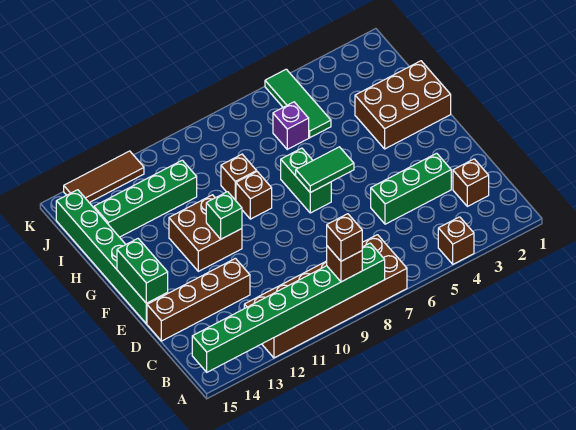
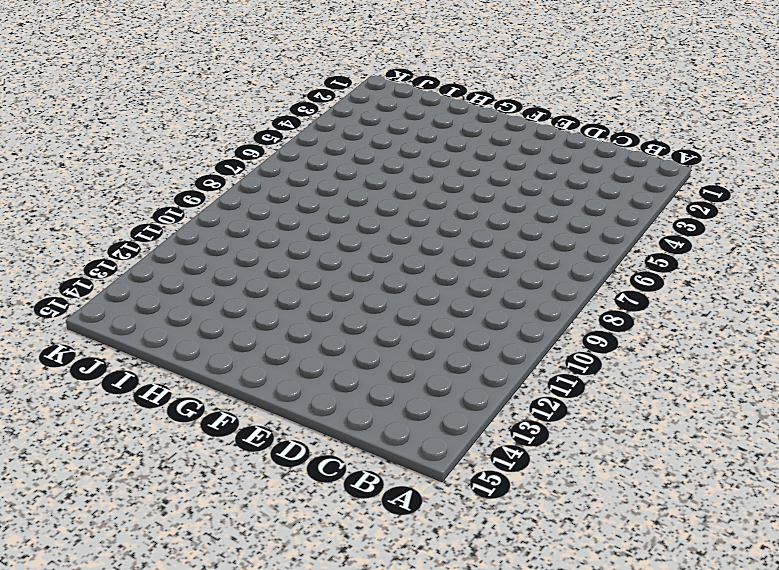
none -> brown 1x1 brick [438,217,474,264]
none -> brown 2x6 brick [244,235,407,358]
none -> brown 1x1 brick [453,159,489,206]

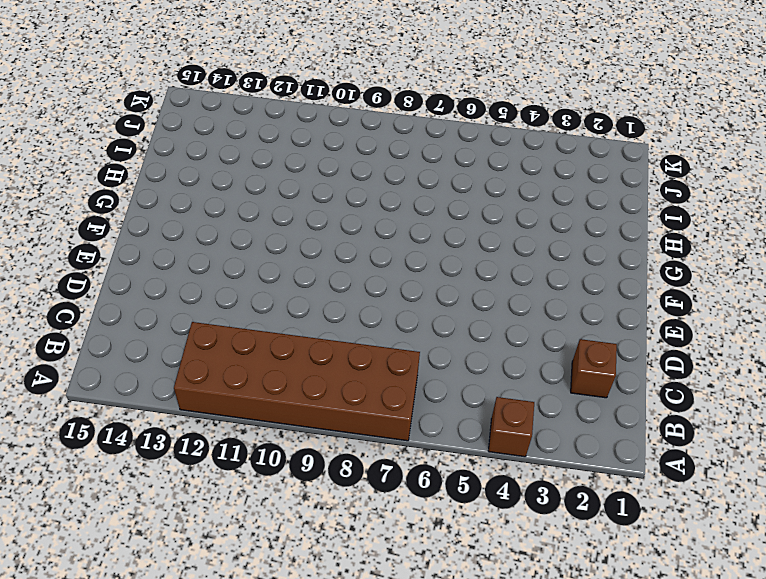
none -> green 1x3 brick [371,153,451,224]
none -> brown 1x4 brick [147,258,250,341]
none -> green 1x6 brick [56,190,168,324]

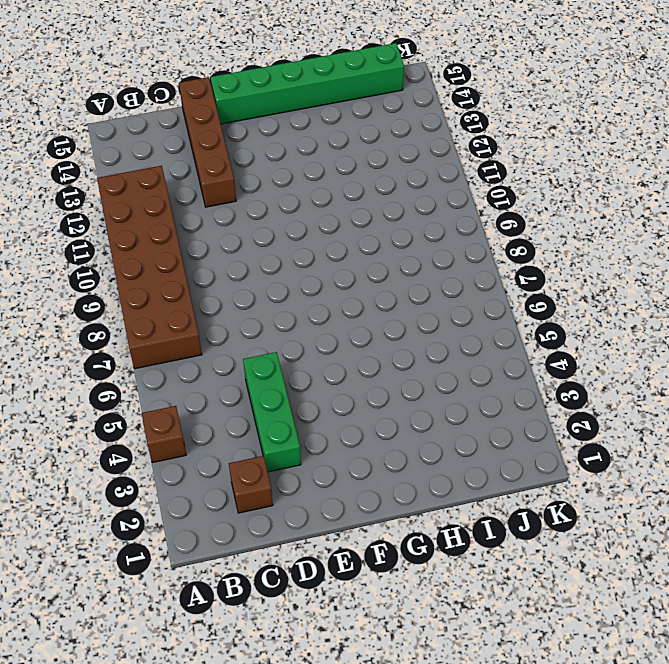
none -> green 1x2 brick [281,148,331,213]
none -> brown 2x2 brick [169,195,242,271]
none -> brown 2x3 brick [355,61,451,149]

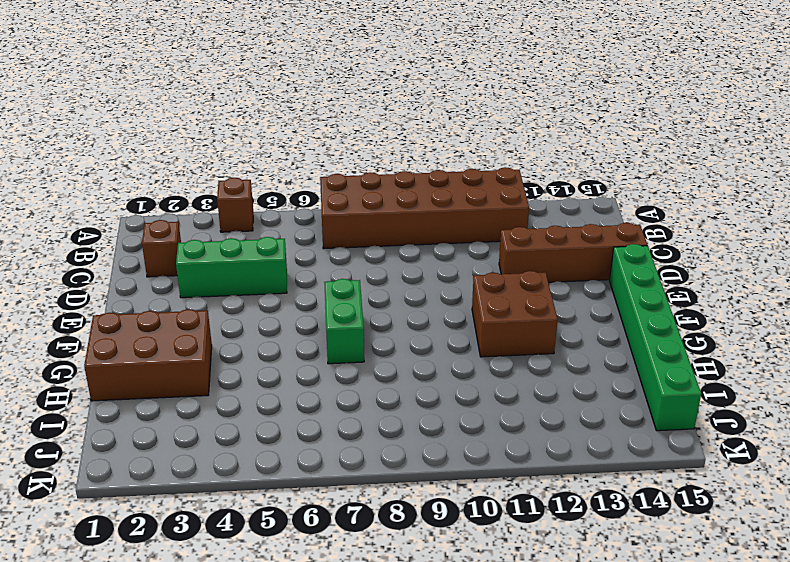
none -> brown 1x1 brick [236,172,272,219]
none -> brown 1x1 brick [221,154,257,200]
none -> green 1x3 tile [265,69,331,138]

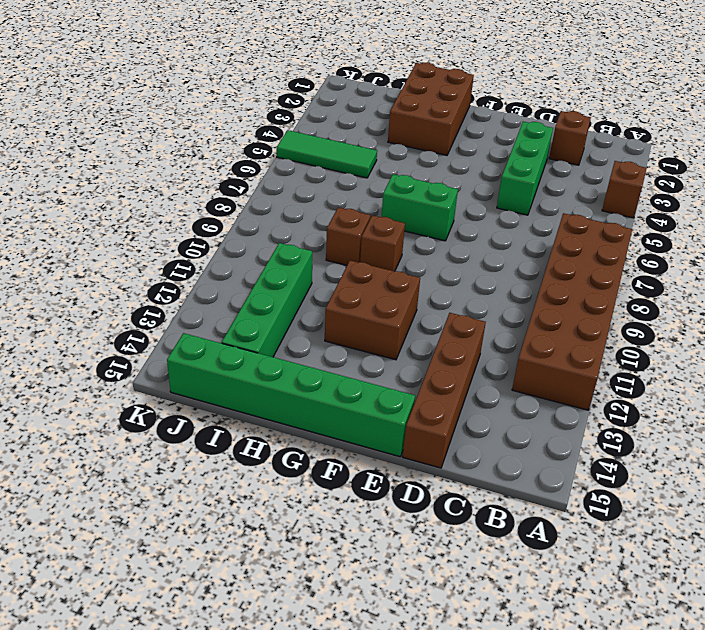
none -> purple 1x1 brick [273,102,309,149]
none -> brown 1x3 tile [64,151,144,203]
none -> green 1x8 brick [192,243,385,372]

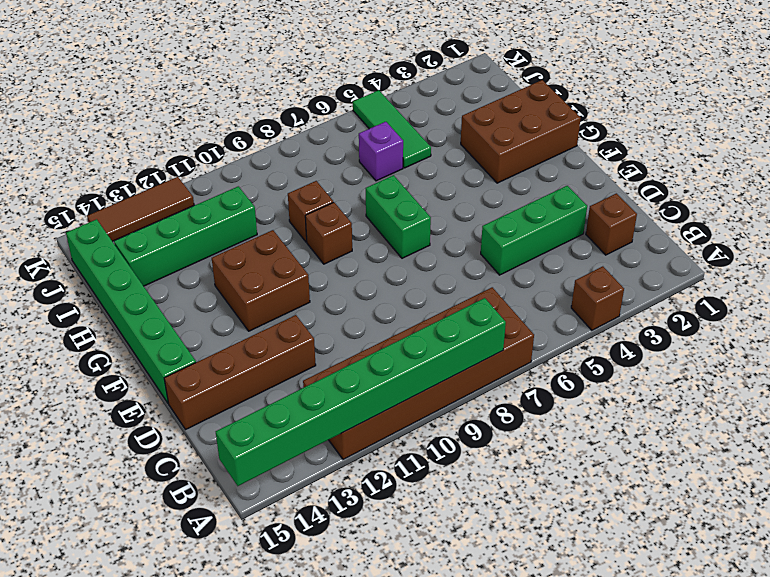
none -> green 1x2 brick [117,239,168,303]
none -> green 1x2 tile [296,147,354,193]
none -> green 1x1 brick [206,192,242,239]

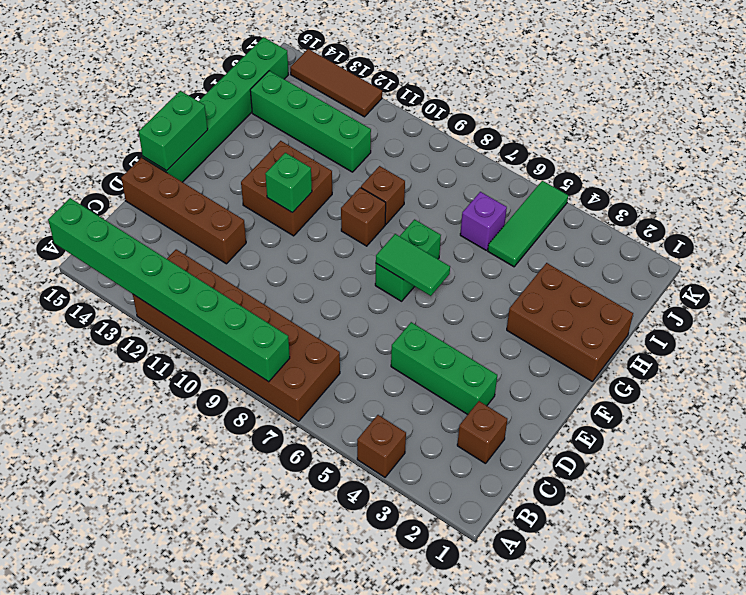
none -> brown 1x1 brick [327,246,362,282]
none -> brown 1x1 brick [327,214,362,261]

